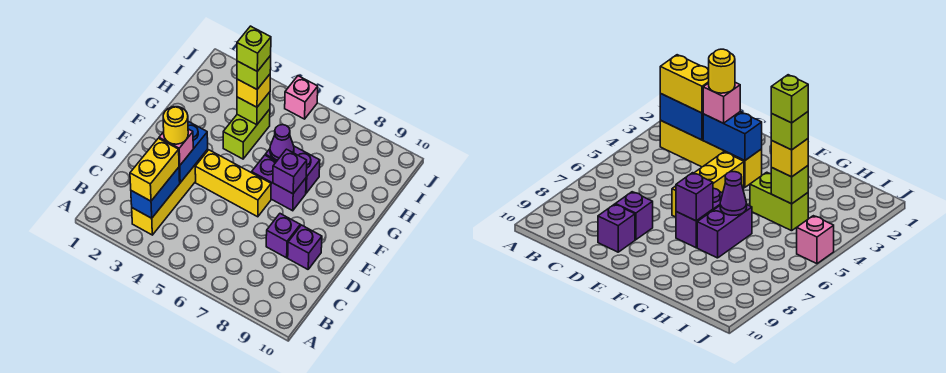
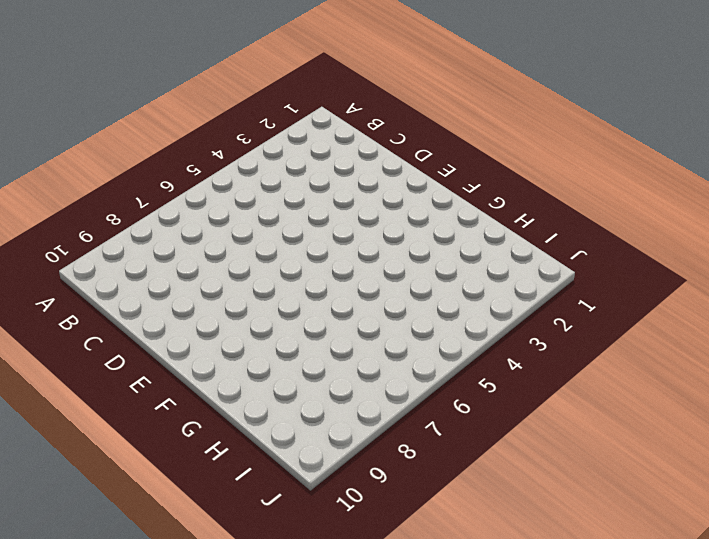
none -> yellow 1x4 brick [132,149,208,235]
none -> purple 1x1 brick [266,214,300,258]
none -> purple 1x1 brick [288,225,322,269]

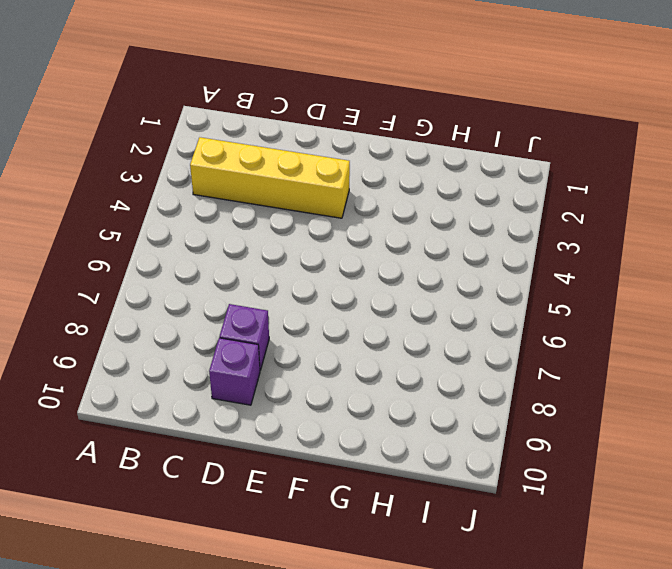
none -> yellow 1x3 brick [195,150,271,217]
none -> purple 1x2 brick [252,155,306,211]
none -> lime 1x2 brick [223,109,270,159]

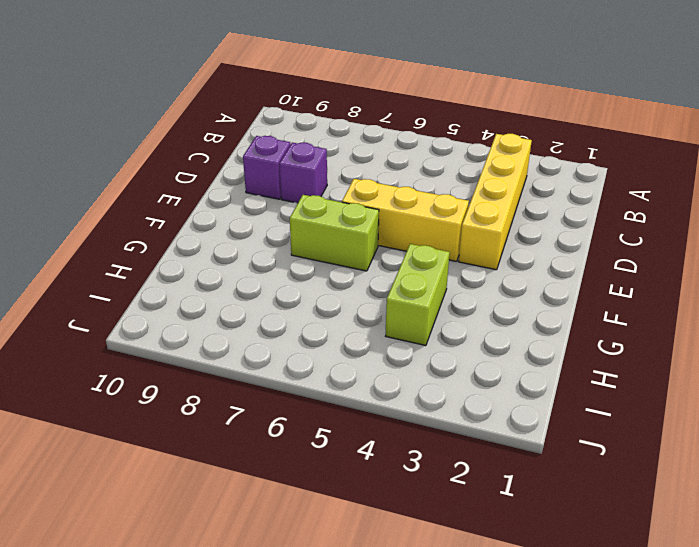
lime 1x2 brick [290,195,379,271] -> purple 1x2 brick [252,155,306,211]
none -> purple 1x2 brick [265,146,320,193]
none -> pink 1x1 brick [285,76,318,119]
none -> blue 1x2 brick [131,167,180,218]

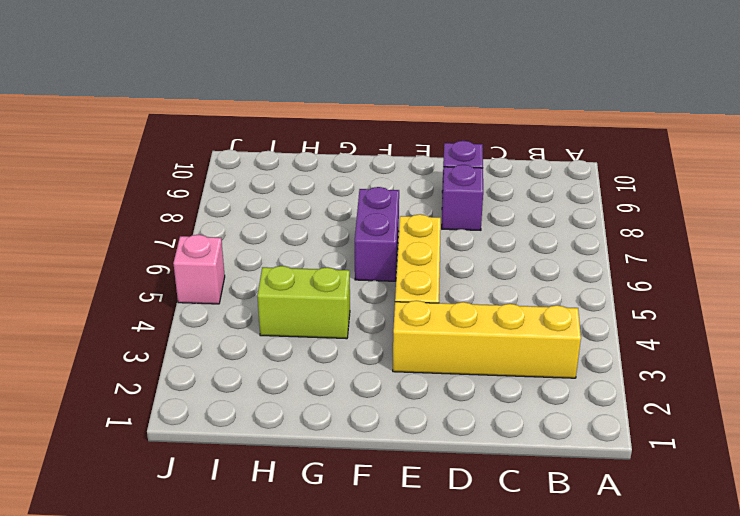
none -> purple 1x2 brick [265,146,320,193]
none -> blue 1x2 brick [131,167,180,218]
none -> blue 1x2 brick [179,122,208,183]

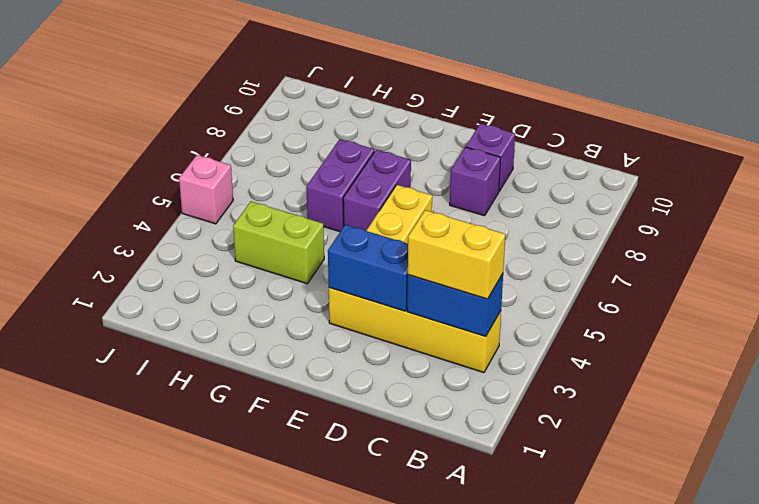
none -> purple 1x1 brick [273,149,307,194]
none -> purple 1x1 cone [270,125,294,160]
none -> lime 1x1 brick [237,92,270,125]

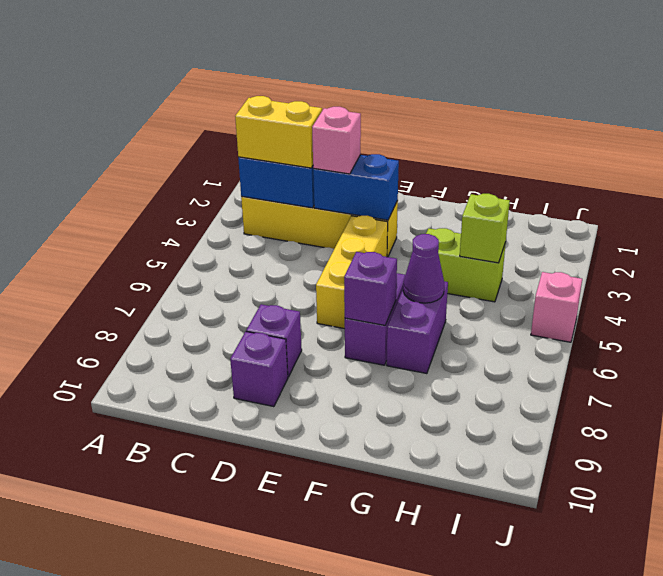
none -> yellow 1x1 brick [237,74,270,107]
none -> yellow 1x1 round brick [163,107,188,144]
none -> lime 1x1 brick [237,56,271,89]

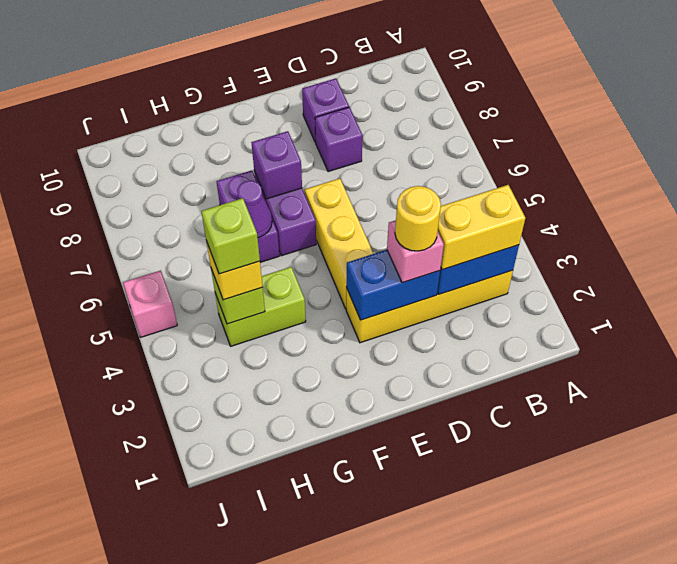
none -> lime 1x1 brick [237,26,271,71]

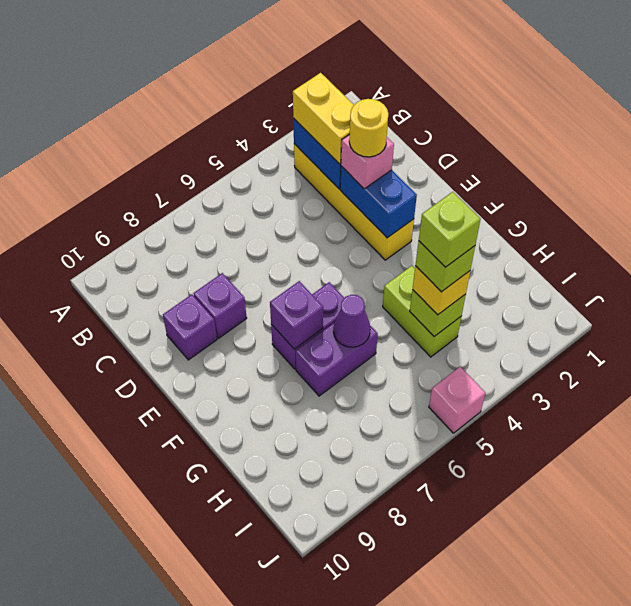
none -> yellow 1x3 brick [195,150,271,217]

